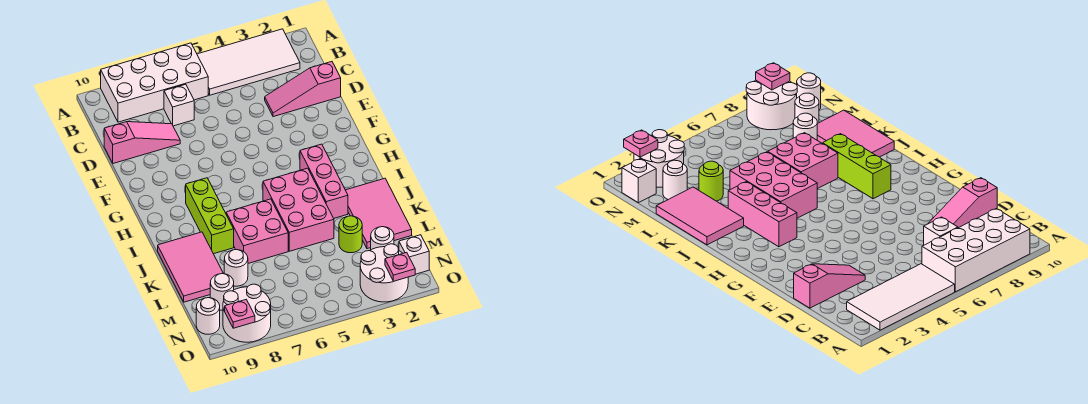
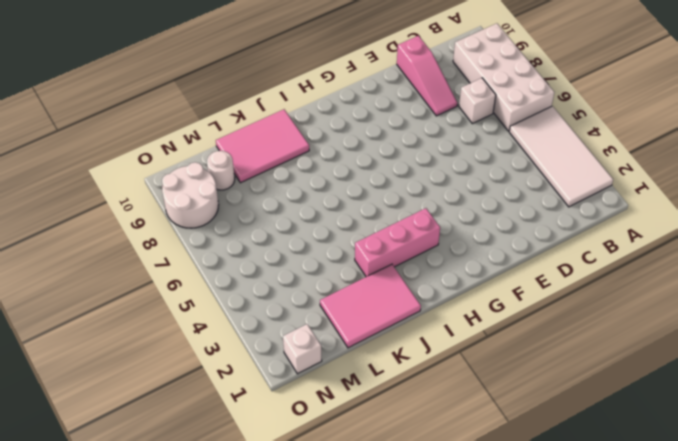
none -> pink 1x3 slope [265,62,341,117]
none -> lime 1x3 brick [186,178,234,254]
none -> pink 2x3 brick [263,168,334,251]

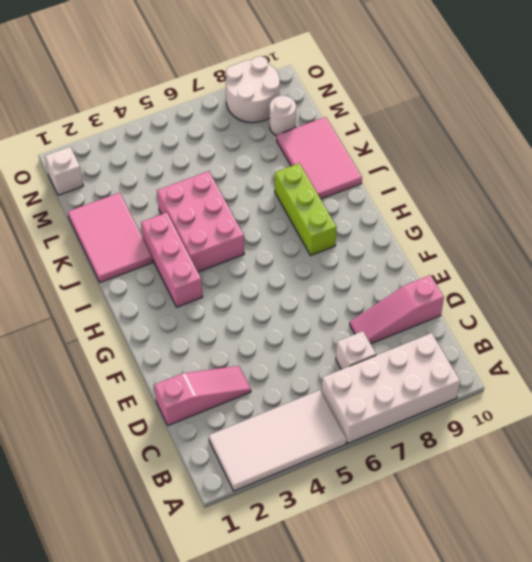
none -> pink 2x2 brick [226,199,288,263]
none -> lime 1x1 round brick [339,216,362,253]
none -> white 1x1 round brick [224,250,248,286]

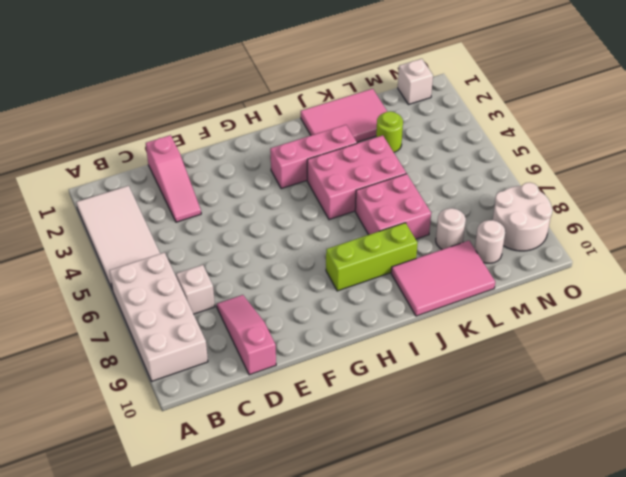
none -> white 1x1 round brick [371,227,394,250]
none -> white 2x2 round brick [360,244,408,302]
none -> white 1x1 round brick [196,298,220,334]

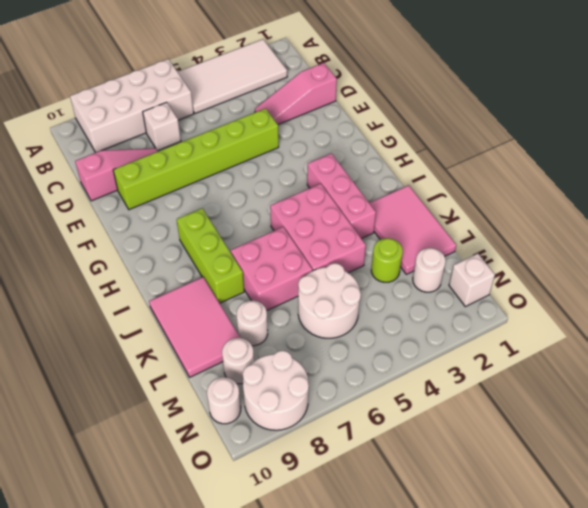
lime 1x6 brick [113,108,279,210] -> none
white 2x2 round brick [298,263,361,338] -> white 2x2 round brick moved to [360,244,408,302]
none -> pink 1x1 plate [385,252,415,281]
none -> pink 1x1 plate [225,300,255,328]

